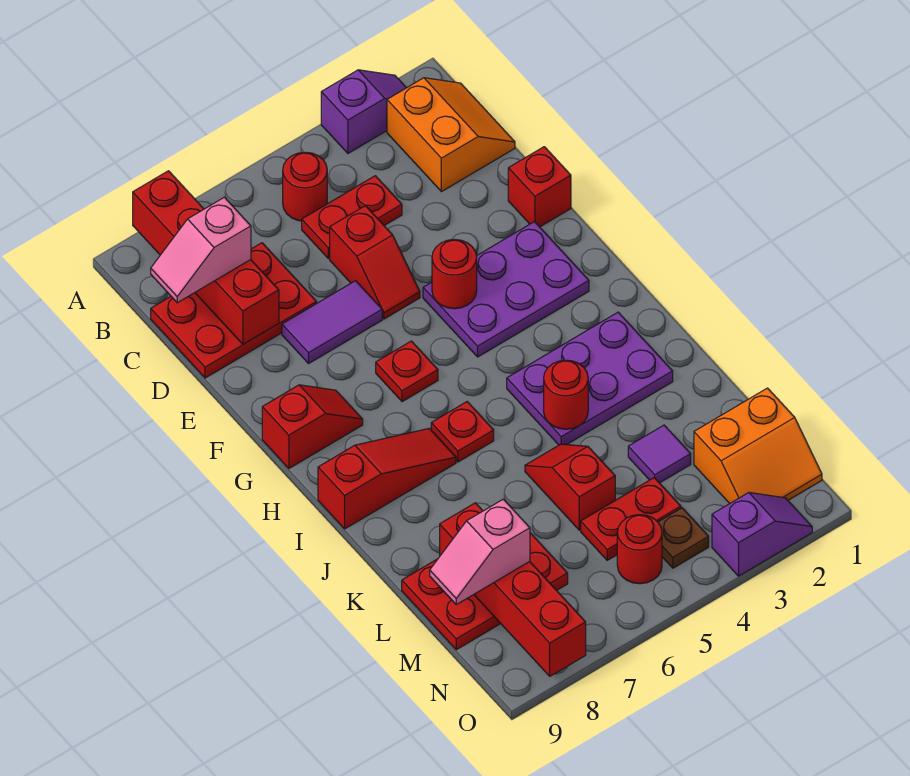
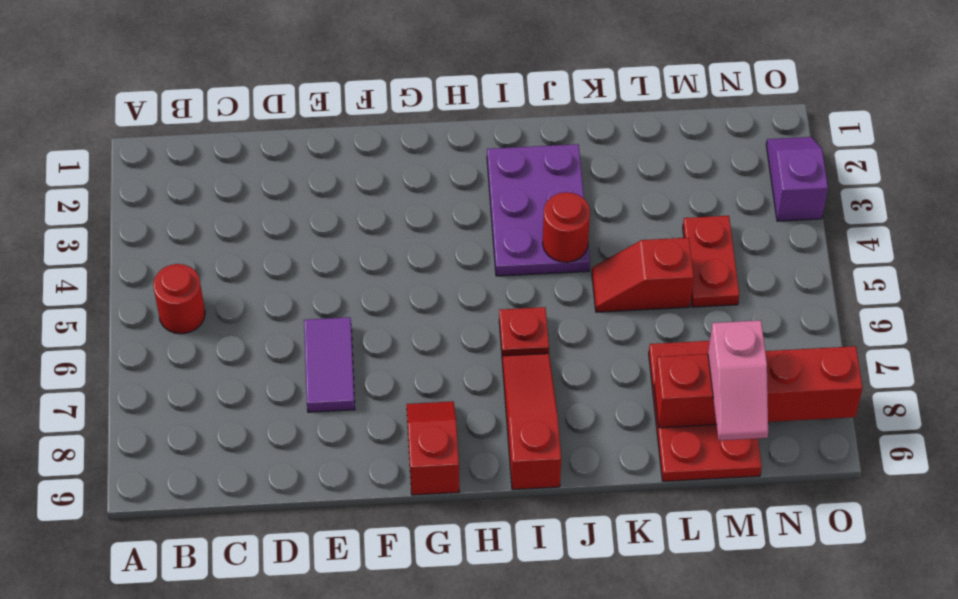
none -> purple 1x2 slope [321,70,406,153]
none -> orange 2x2 slope [387,78,515,192]
none -> red 1x2 plate [302,176,402,258]

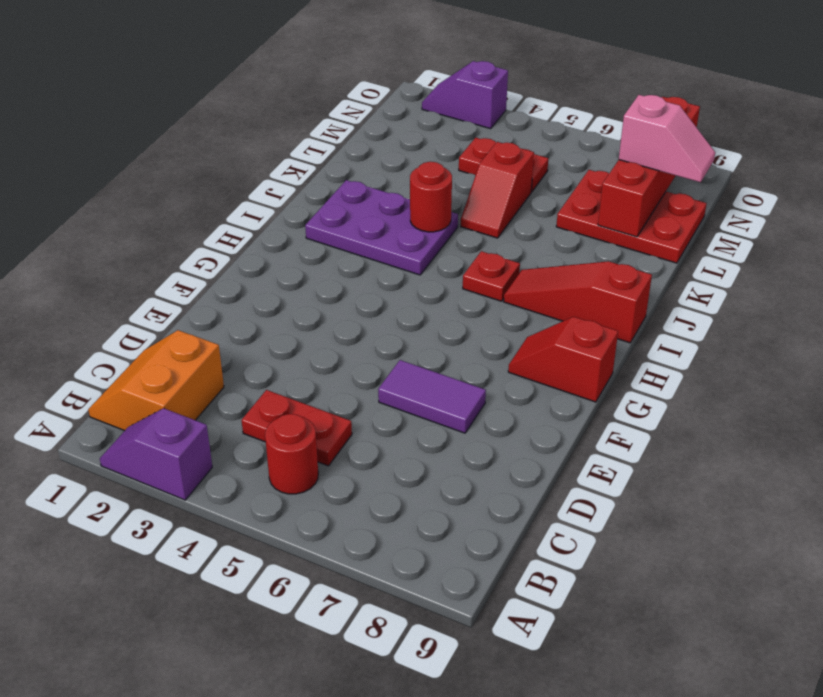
none -> red 2x3 plate [151,243,317,378]
none -> red 1x2 slope [330,206,420,319]
none -> red 1x1 brick [508,147,571,227]

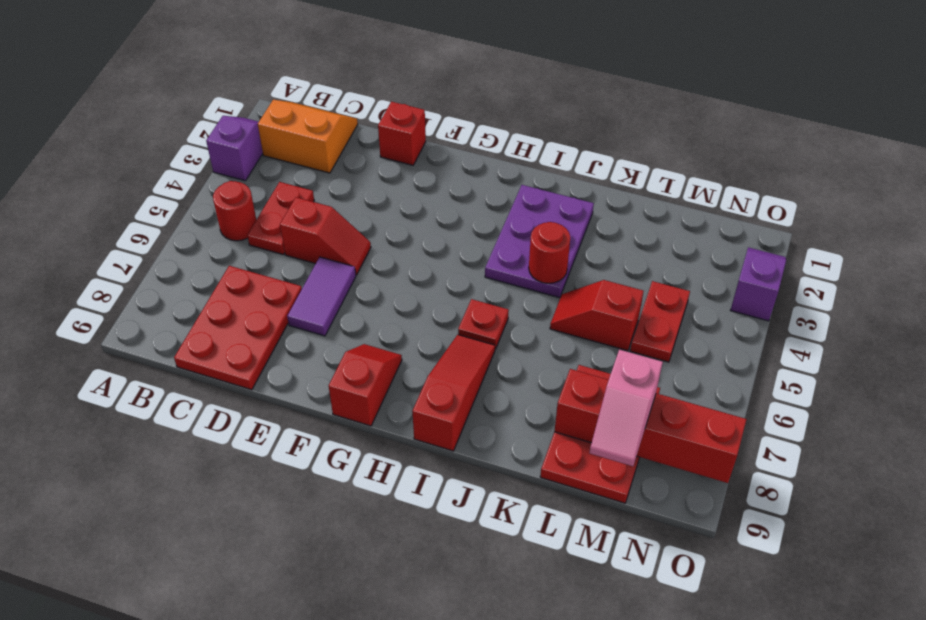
none -> purple 2x3 plate [423,222,589,357]
none -> red 1x1 plate [376,341,438,402]
none -> purple 1x1 tile [628,425,691,483]

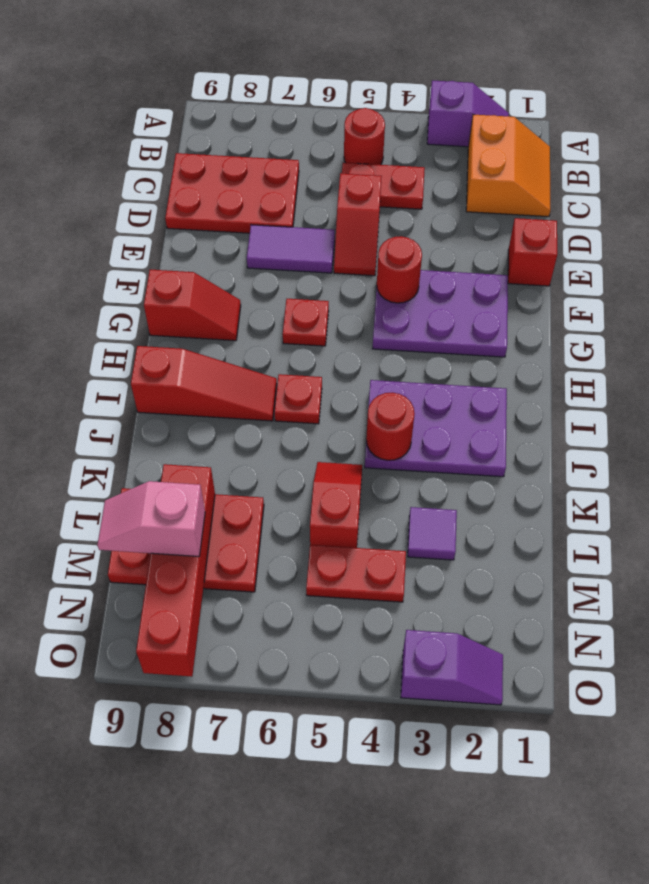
none -> orange 2x2 slope [694,388,822,503]
none -> brown 1x1 plate [658,508,709,568]
none -> red 1x1 round brick [617,515,662,584]

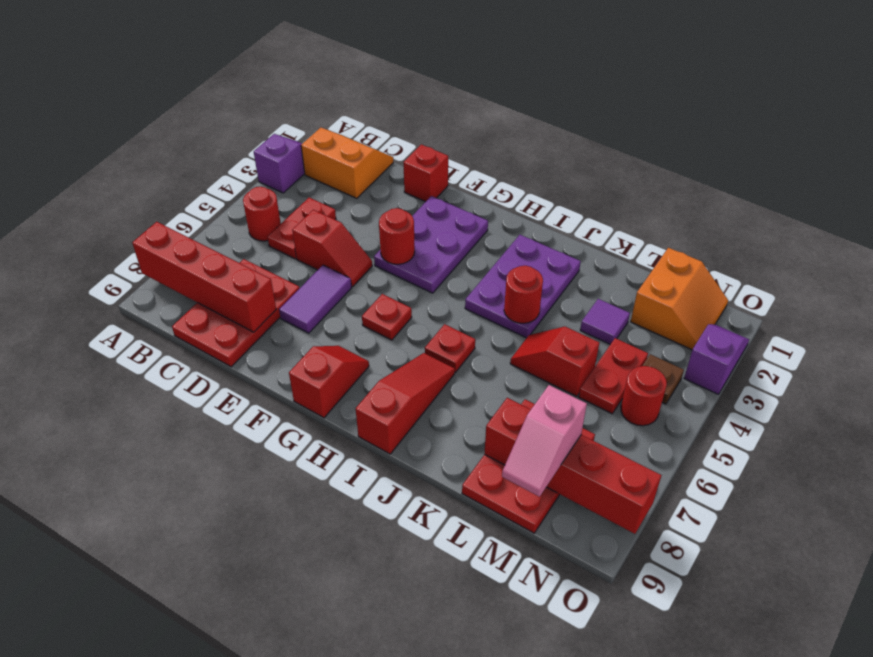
none -> pink 1x2 slope [151,197,251,303]

